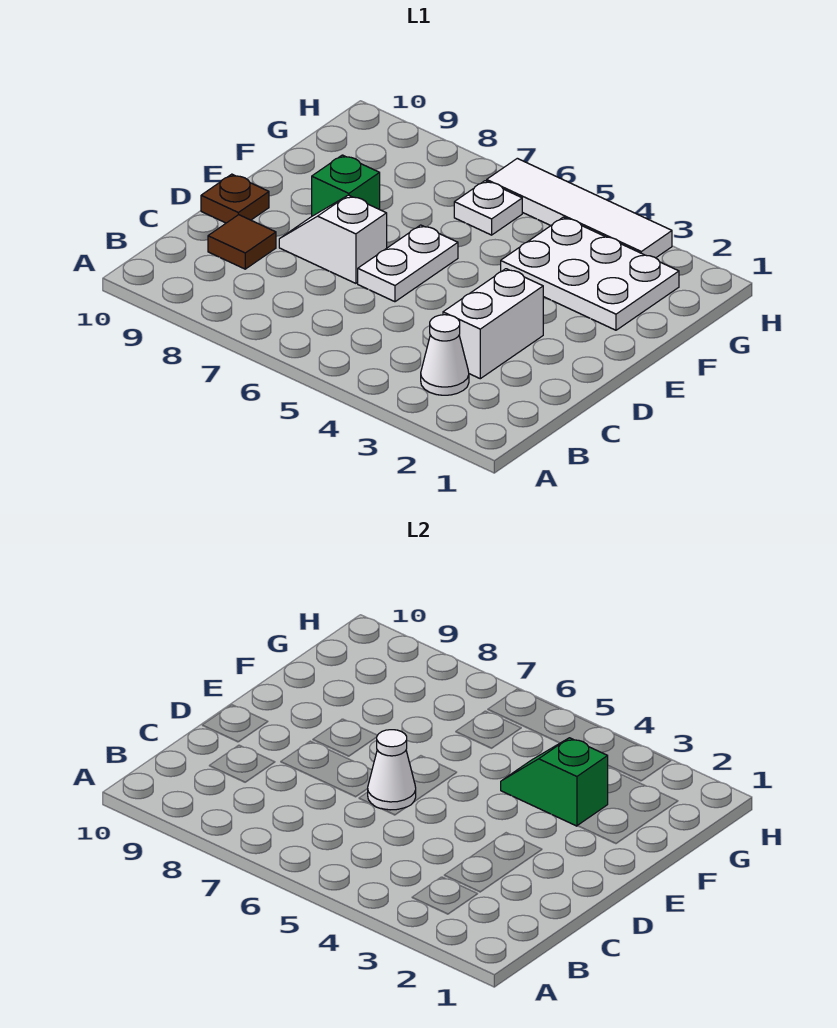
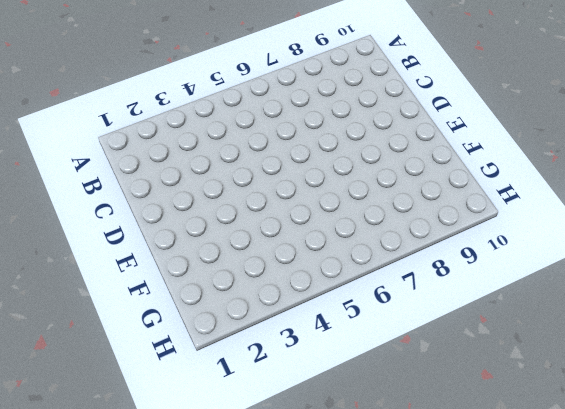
none -> white 1x1 cone [421,315,469,395]
none -> white 1x2 brick [443,269,543,379]
none -> brown 1x1 tile [208,215,276,269]

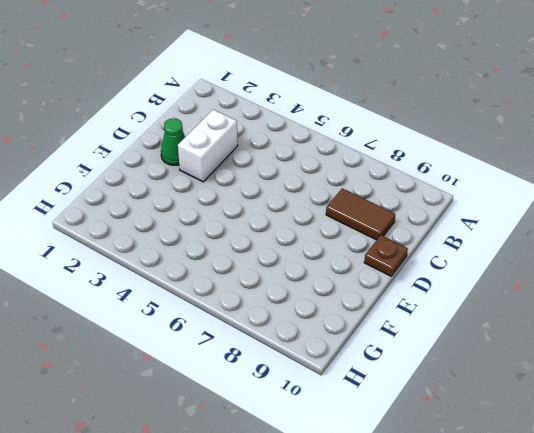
brown 1x2 tile [326,188,395,240] -> brown 1x1 tile [208,215,276,269]
green 1x1 cone [161,118,185,165] -> none
none -> white 1x1 cone [421,315,469,395]
none -> white 1x2 plate [358,225,458,302]
none -> white 1x2 slope [279,195,387,283]

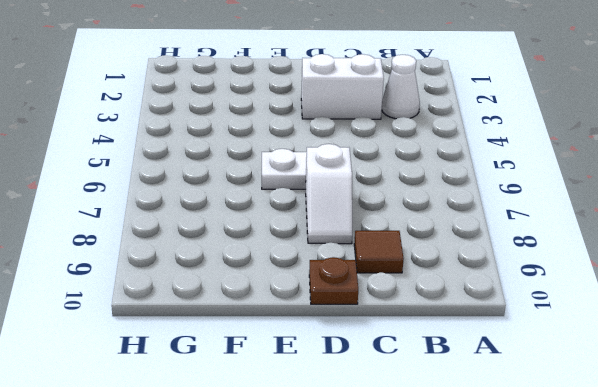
none -> green 1x1 brick [312,155,380,216]
none -> white 2x3 plate [501,217,679,330]
none -> white 1x1 plate [454,181,522,235]

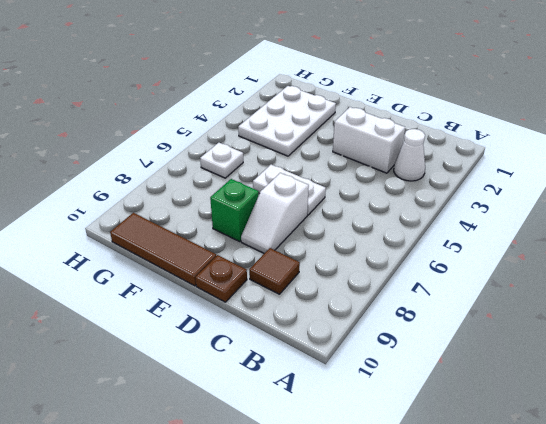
brown 1x3 tile [110,213,216,286] -> none
none -> white 1x4 tile [487,158,672,258]
none -> white 1x1 cone [368,730,416,810]
none -> green 1x2 slope [501,738,608,826]

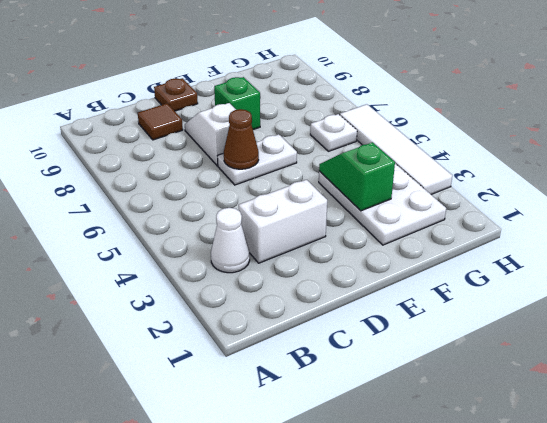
brown 1x1 cone [224,109,259,169] -> white 1x1 cone [368,730,416,810]

